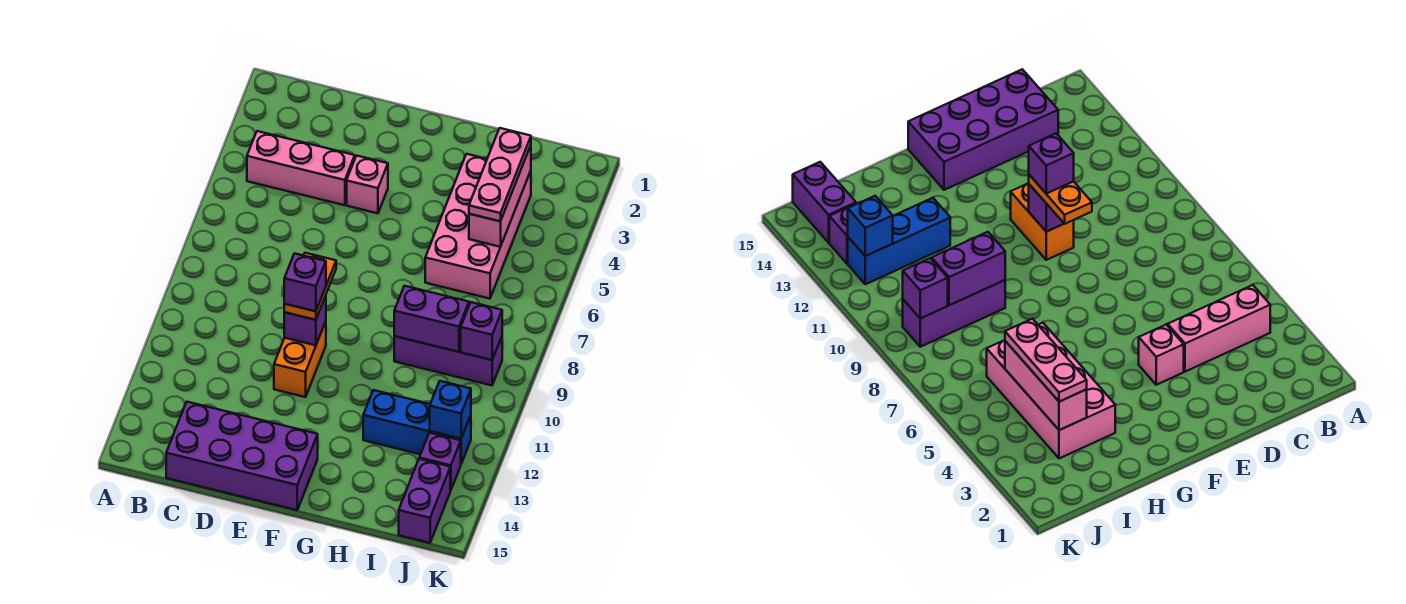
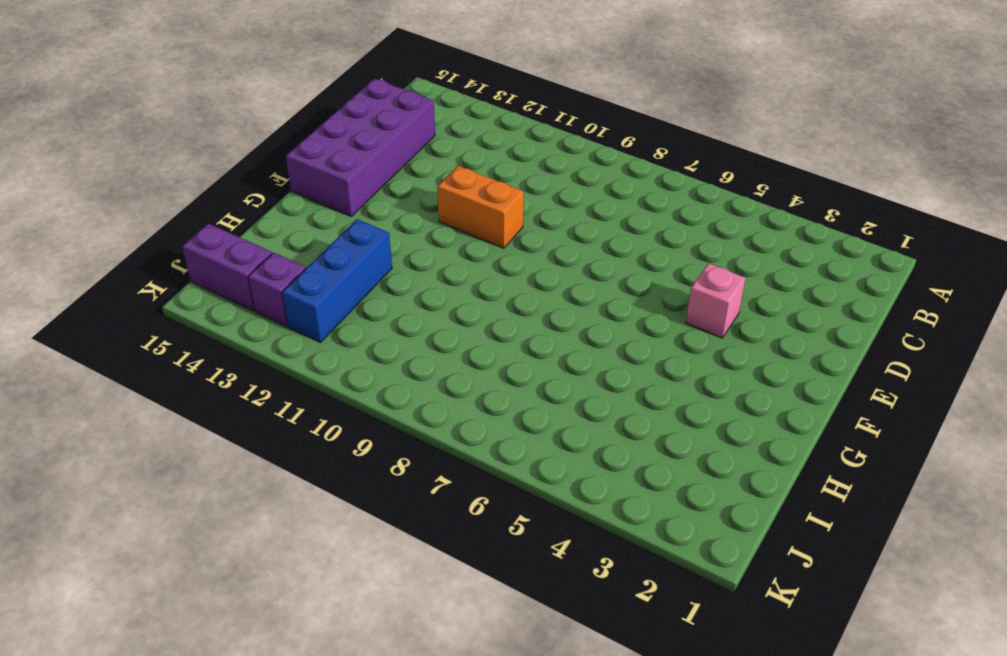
none -> pink 1x3 brick [247,131,355,205]
none -> pink 2x4 brick [425,154,531,299]
none -> purple 1x3 brick [394,336,502,385]

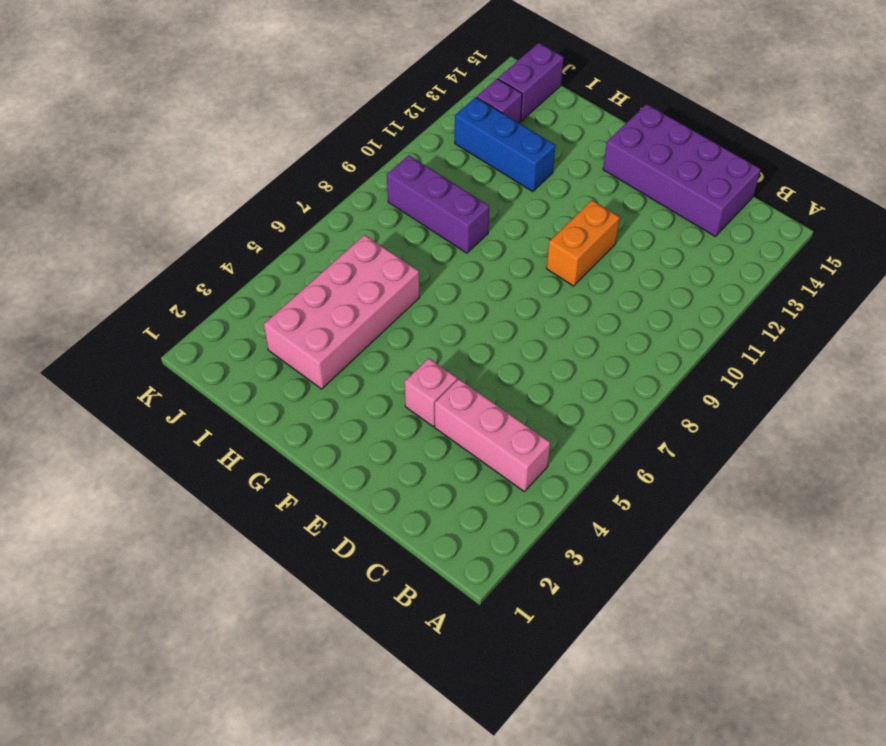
none -> purple 1x1 brick [284,296,326,345]
none -> purple 1x2 brick [394,286,469,352]
none -> pink 1x3 brick [469,145,531,247]

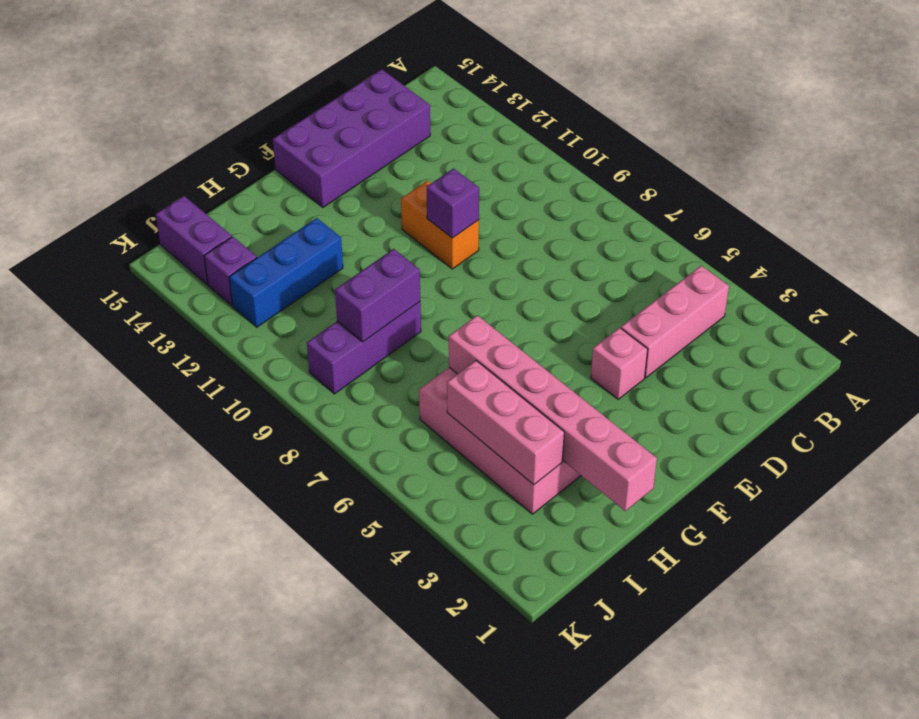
pink 1x6 brick [449,315,657,511] -> none
none -> purple 1x1 brick [461,302,502,360]
none -> blue 1x1 brick [430,381,471,439]
none -> orange 1x2 plate [284,253,336,320]

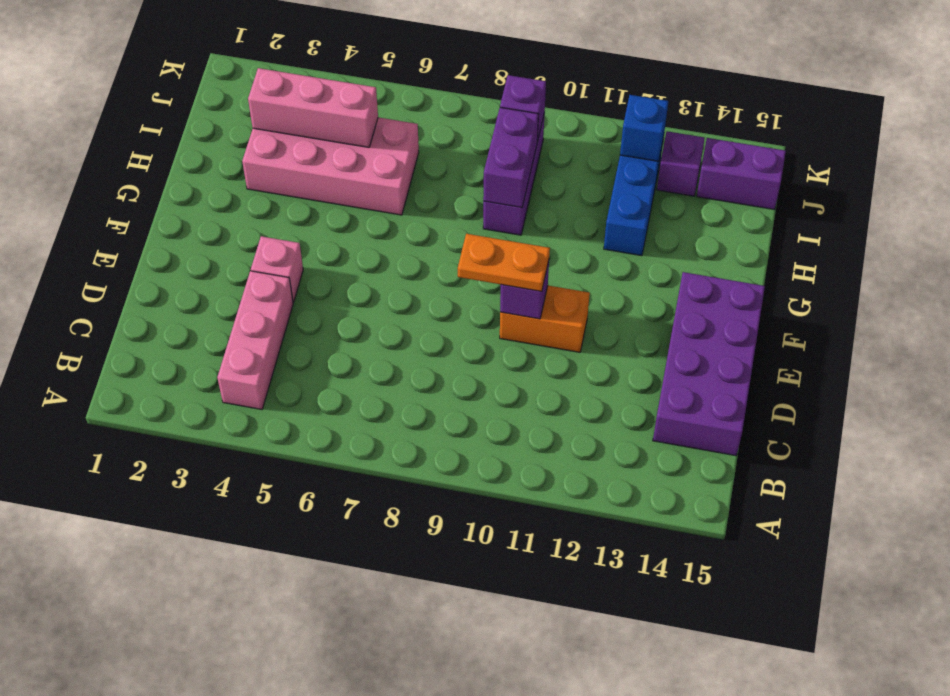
none -> pink 1x3 plate [469,128,531,221]
none -> purple 1x1 brick [284,253,326,311]

